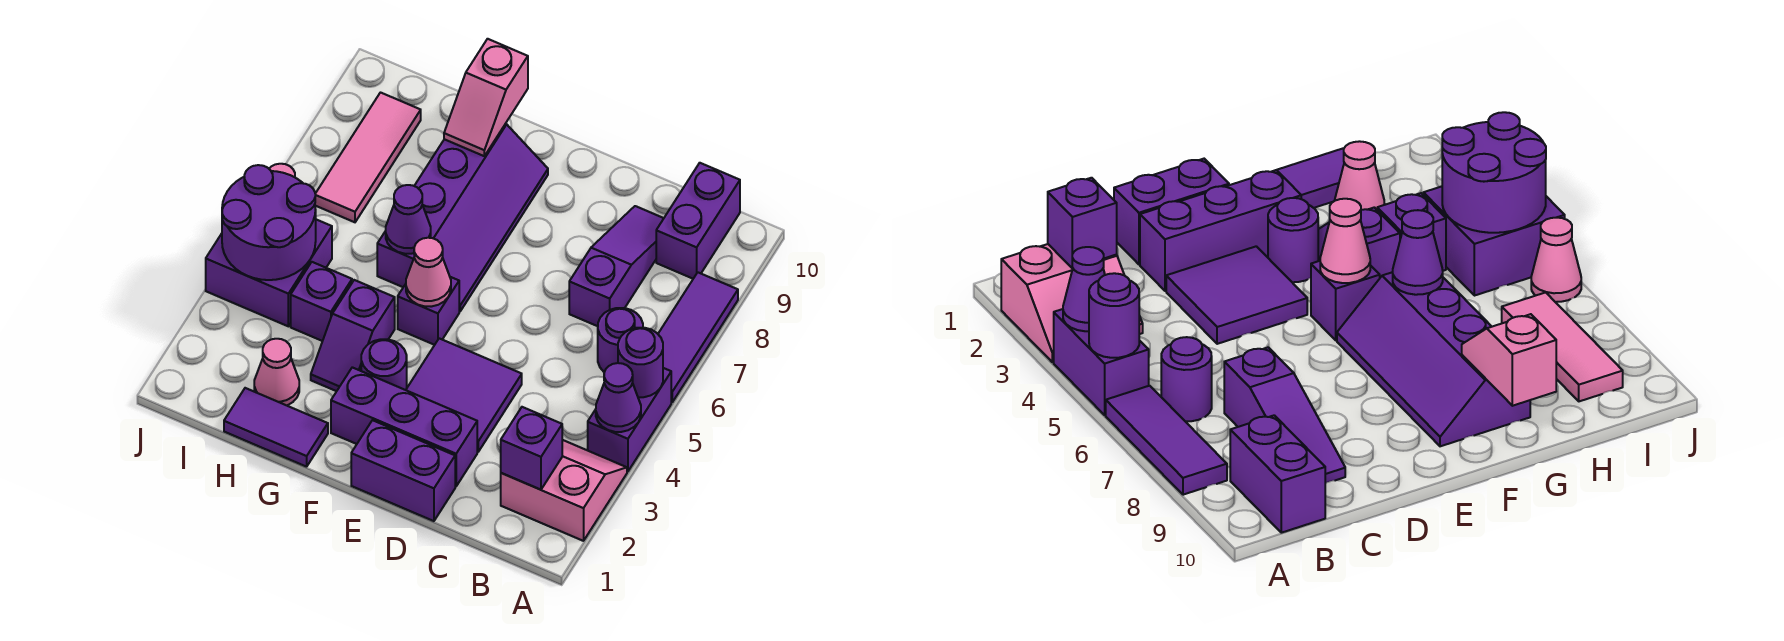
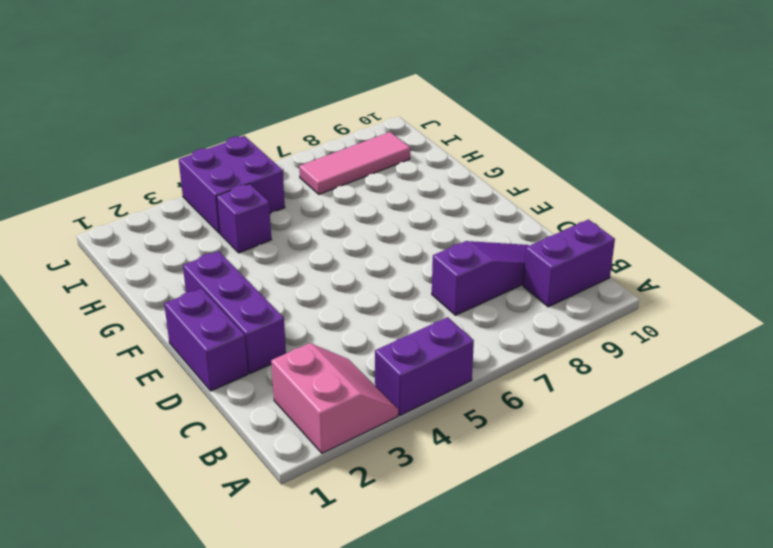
none -> purple 1x3 tile [658,273,738,402]
none -> purple 1x1 round brick [598,308,643,372]
none -> purple 2x2 tile [406,338,522,452]

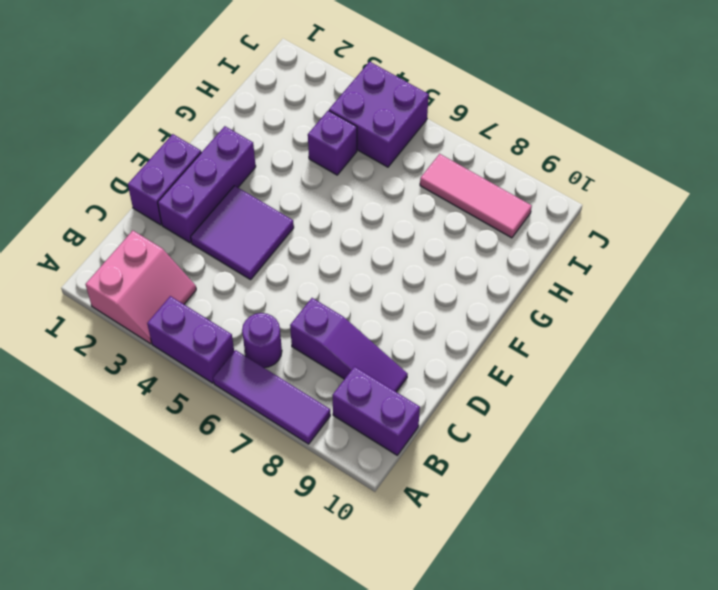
none -> purple 1x1 round brick [361,339,407,390]
none -> purple 1x1 brick [398,277,459,345]
none -> purple 2x4 slope [377,124,548,311]

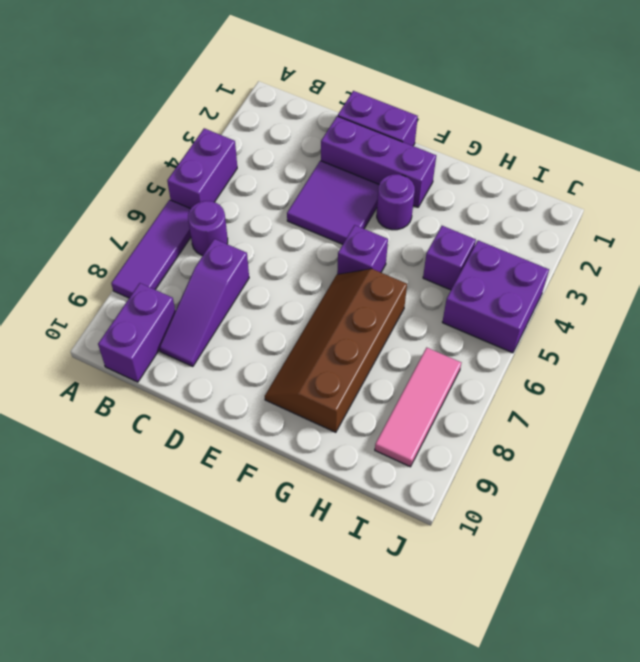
brown 2x4 slope [265,269,407,432] -> purple 2x4 slope [377,124,548,311]
none -> pink 2x2 slope [501,440,627,541]
none -> purple 1x2 tile [224,388,328,467]
none -> purple 1x2 slope [311,280,395,391]

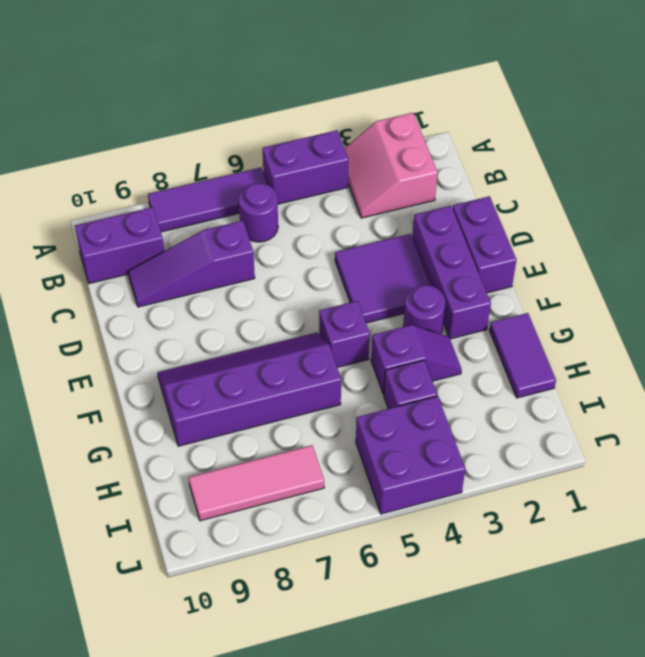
none -> pink 1x1 cone [254,339,299,405]
none -> pink 1x1 cone [1531,217,1581,302]
none -> purple 1x1 cone [596,363,641,432]

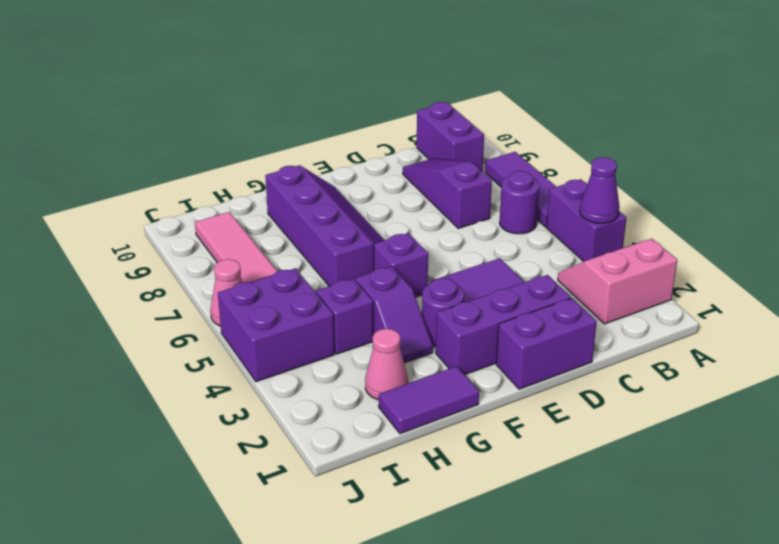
none -> purple 1x1 round brick [618,328,663,397]
none -> purple 1x1 brick [501,407,562,490]
none -> pink 1x1 cone [406,238,451,307]

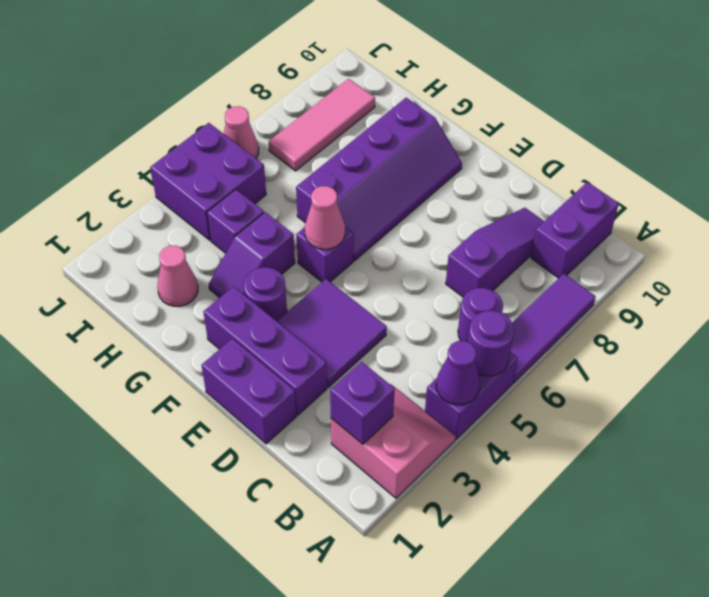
none -> purple 1x2 tile [224,388,328,467]
none -> purple 1x1 cone [386,185,431,254]
none -> pink 1x2 slope [444,39,528,156]

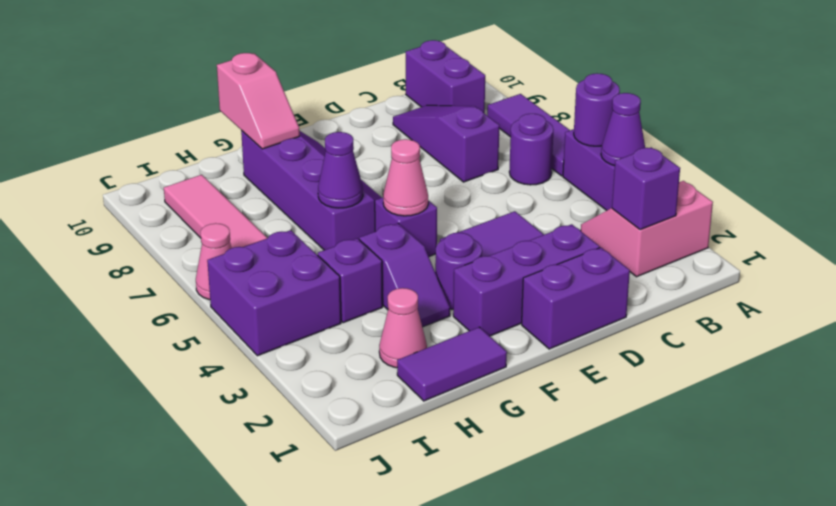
none -> purple 2x2 round brick [222,165,316,280]

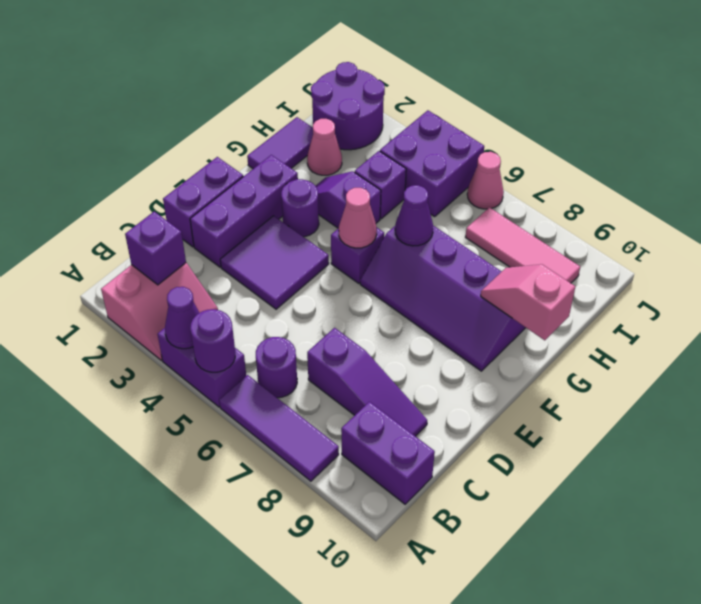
purple 2x2 round brick [311,62,385,150] -> purple 2x2 round brick moved to [222,165,316,280]

